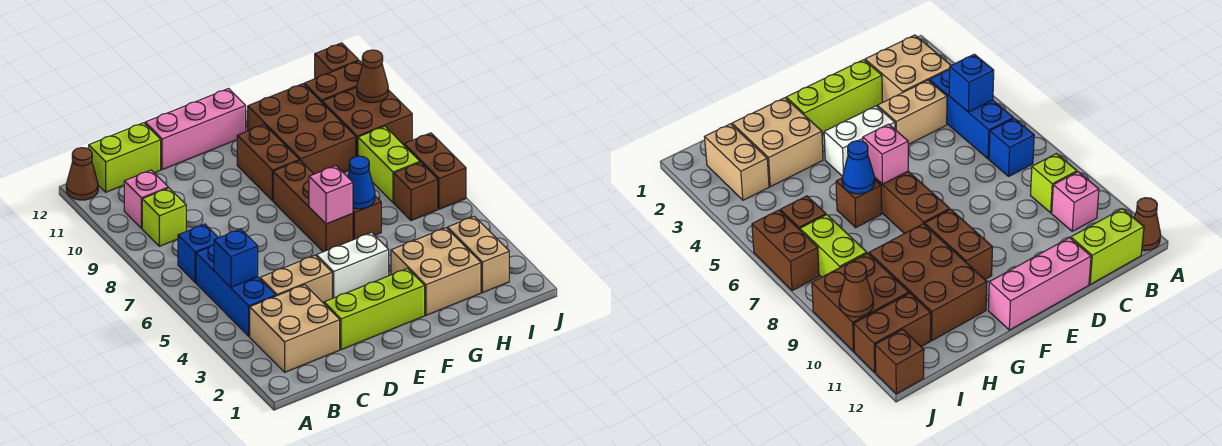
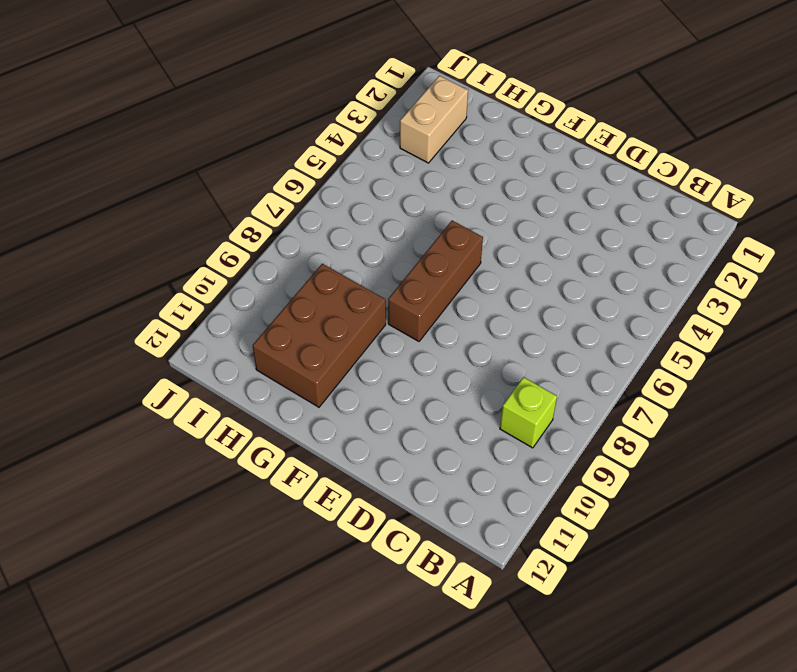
none -> brown 1x1 cone [66,148,98,200]
none -> tan 2x2 brick [250,285,340,372]
none -> blue 1x3 brick [196,245,276,336]

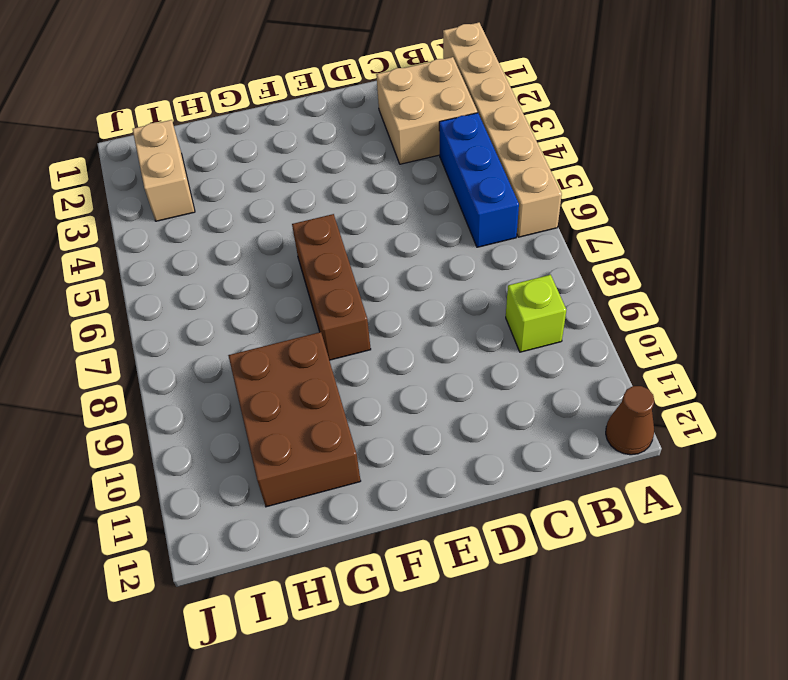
tan 1x6 brick [443,22,562,237] -> none
none -> blue 1x1 brick [178,224,218,282]
none -> pink 1x1 brick [124,170,168,228]
none -> lime 1x2 brick [89,123,161,192]

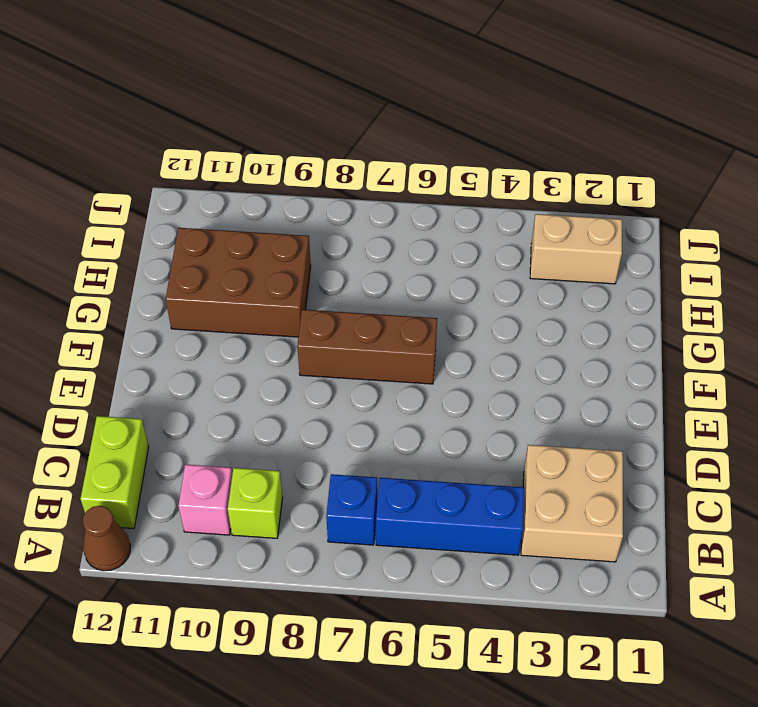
none -> tan 1x2 brick [260,255,332,303]
none -> lime 1x3 brick [324,268,425,350]
none -> pink 1x3 brick [145,89,246,170]

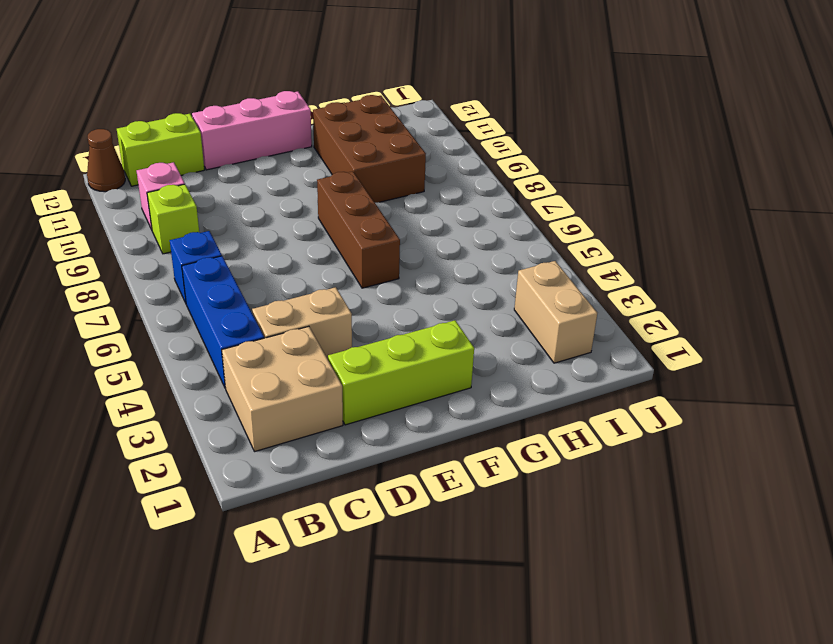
none -> white 1x2 brick [317,232,389,298]
none -> brown 1x2 brick [237,125,299,201]
none -> tan 2x2 brick [391,228,481,315]

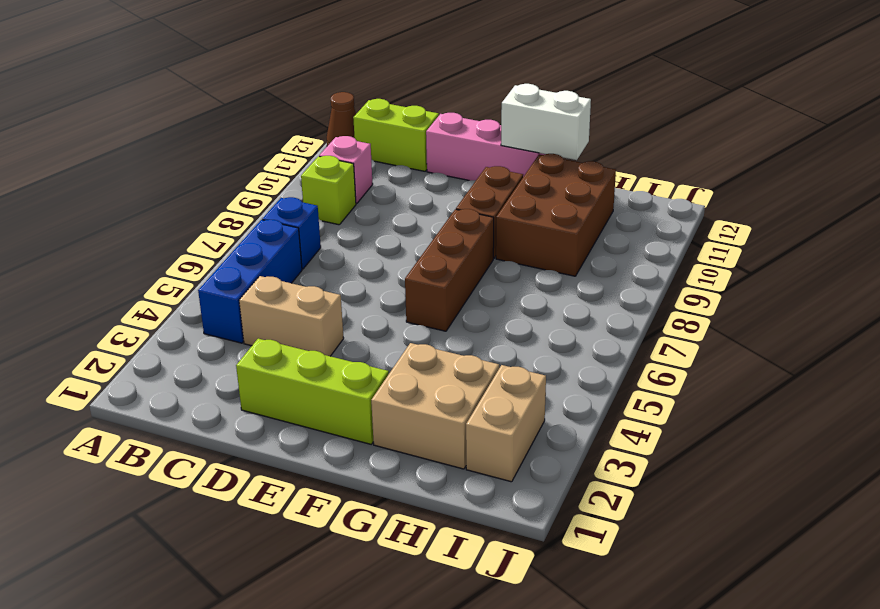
white 1x2 brick [501,84,591,160] -> white 1x2 brick moved to [317,232,389,298]
none -> tan 2x2 brick [250,285,340,372]
none -> brown 1x1 brick [353,196,381,240]
none -> brown 1x1 brick [394,162,438,221]

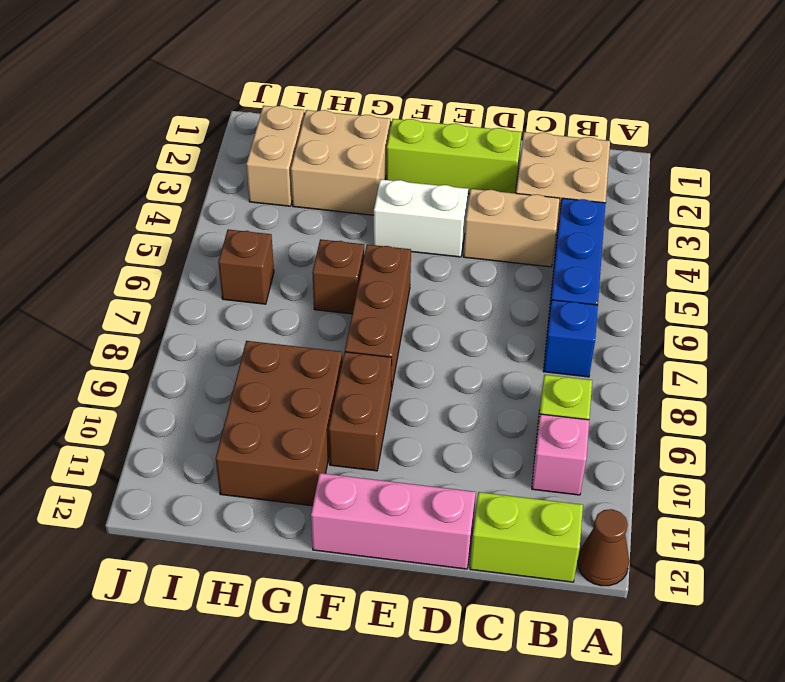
none -> lime 1x2 brick [358,126,420,203]
none -> brown 2x2 brick [322,87,412,157]
none -> brown 1x2 brick [304,61,363,102]

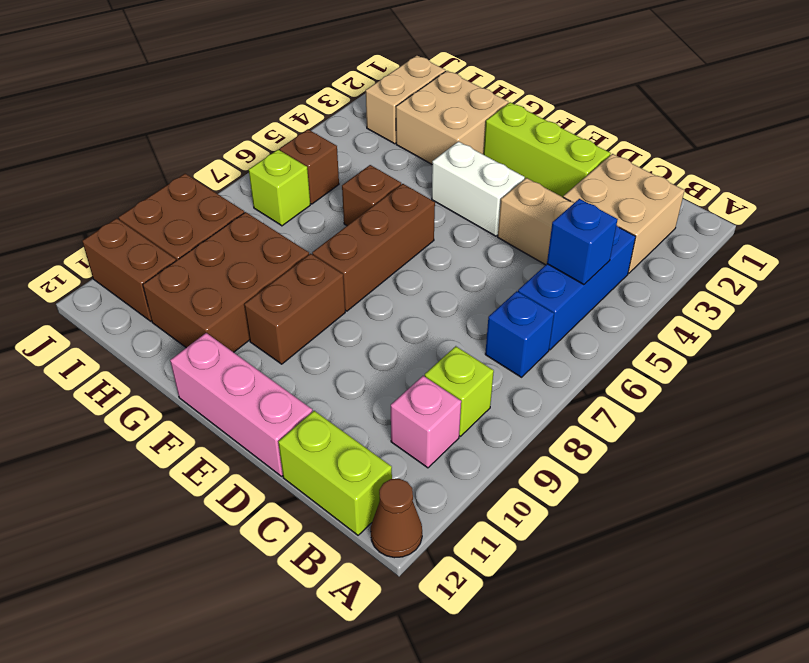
lime 1x1 brick [249,150,310,226] -> lime 1x2 brick [358,126,420,203]
none -> brown 1x2 brick [404,133,466,209]
none -> brown 1x1 brick [315,43,359,79]
none -> pink 1x1 brick [309,166,353,224]

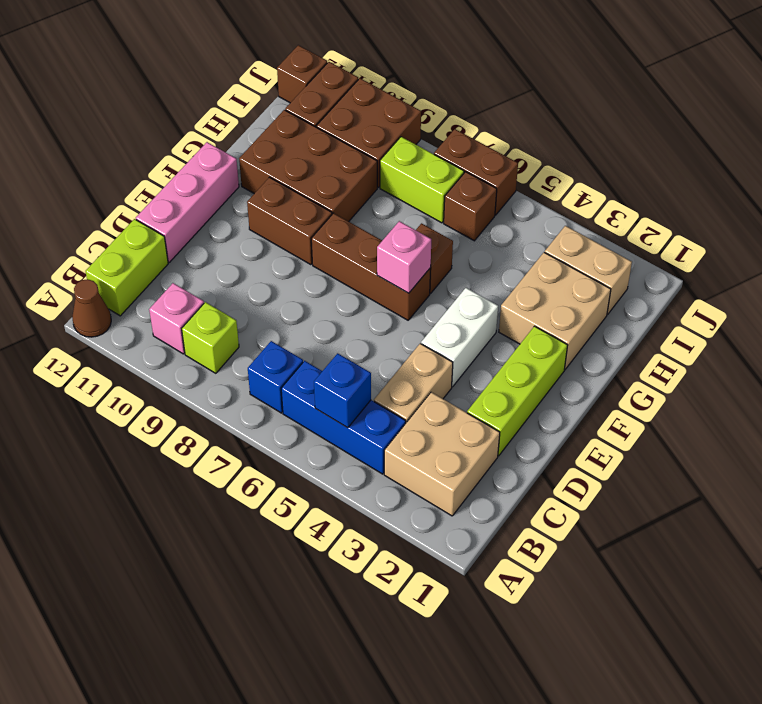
none -> blue 1x1 cone [348,156,375,209]
none -> brown 1x1 cone [357,50,388,103]

